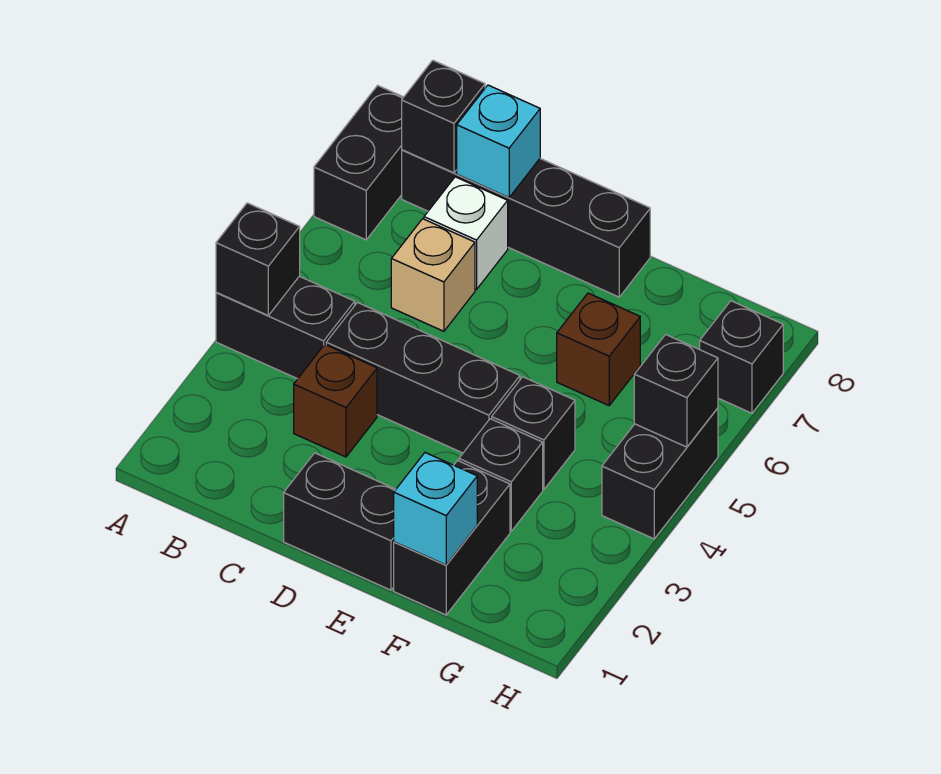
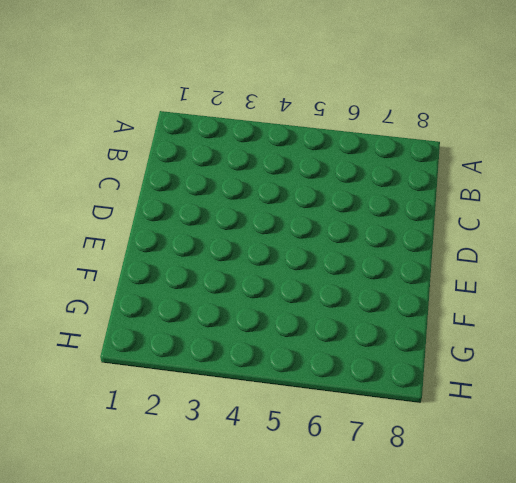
none -> black 1x2 brick [216,276,355,379]
none -> black 1x2 brick [314,85,403,240]
none -> black 1x4 brick [402,150,650,297]

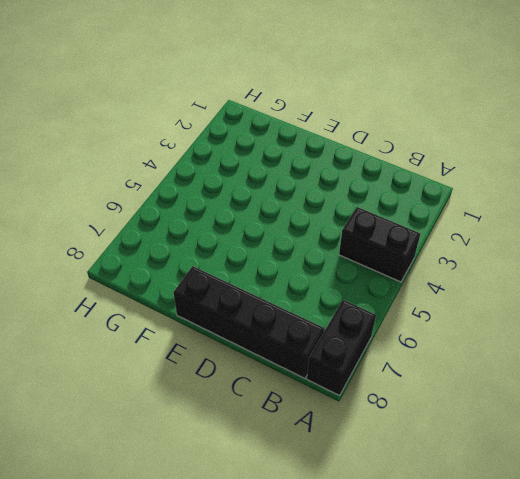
none -> brown 1x1 brick [294,345,377,457]
none -> black 1x3 brick [326,303,520,453]
none -> tan 1x1 brick [391,219,475,331]

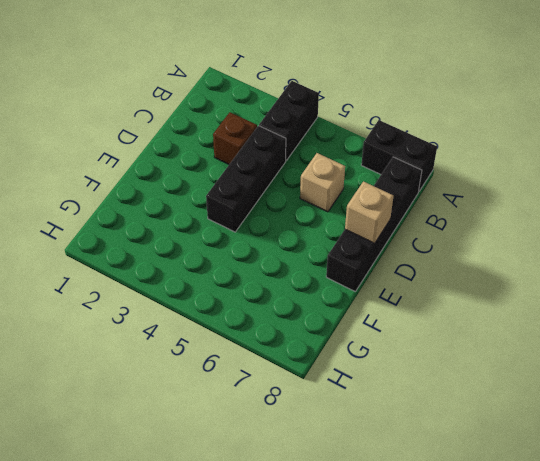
tan 1x1 brick [345,181,393,243] -> none
none -> white 1x1 brick [424,177,508,289]
none -> black 1x2 brick [284,453,396,590]
none -> black 1x2 brick [394,461,510,615]

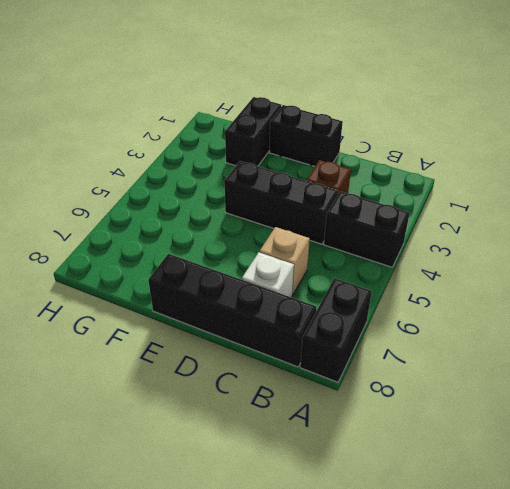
none -> black 1x1 brick [459,419,543,531]
none -> black 1x1 brick [492,377,575,489]
none -> brown 1x1 brick [557,293,640,405]

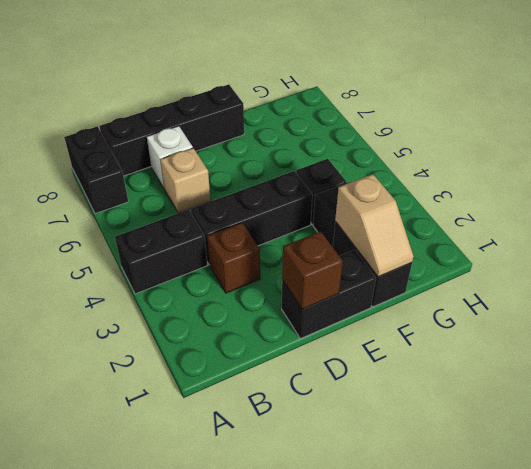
brown 1x1 brick [282,231,343,309] -> brown 1x1 brick moved to [557,293,640,405]
tan 1x2 slope [335,174,414,277] -> cyan 1x1 brick [394,453,477,565]
none -> black 1x2 brick [602,408,718,539]
none -> black 1x1 brick [700,301,783,413]
none -> black 1x1 brick [216,203,300,315]

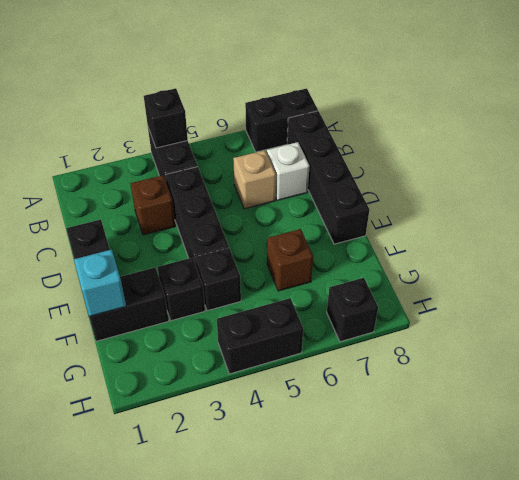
none -> black 1x1 brick [402,60,485,173]
none -> cyan 1x1 brick [457,85,540,198]
none -> black 1x1 brick [634,335,718,447]

